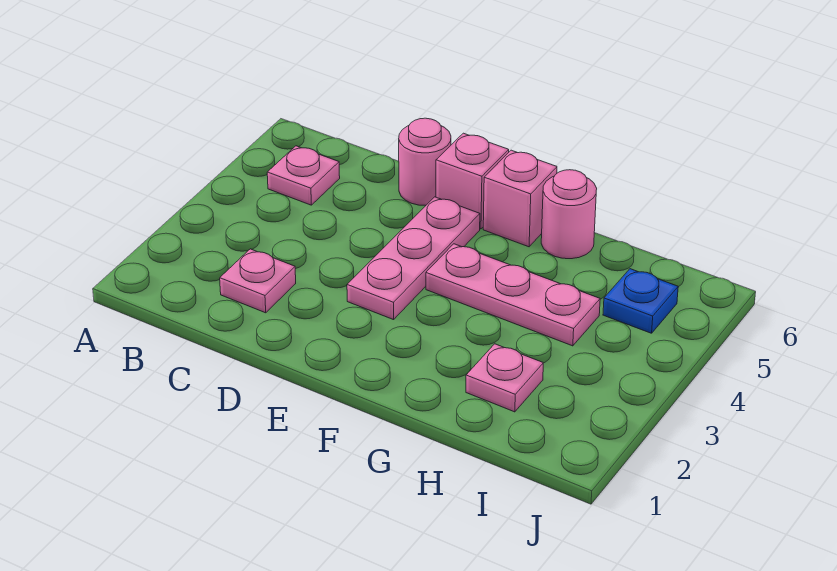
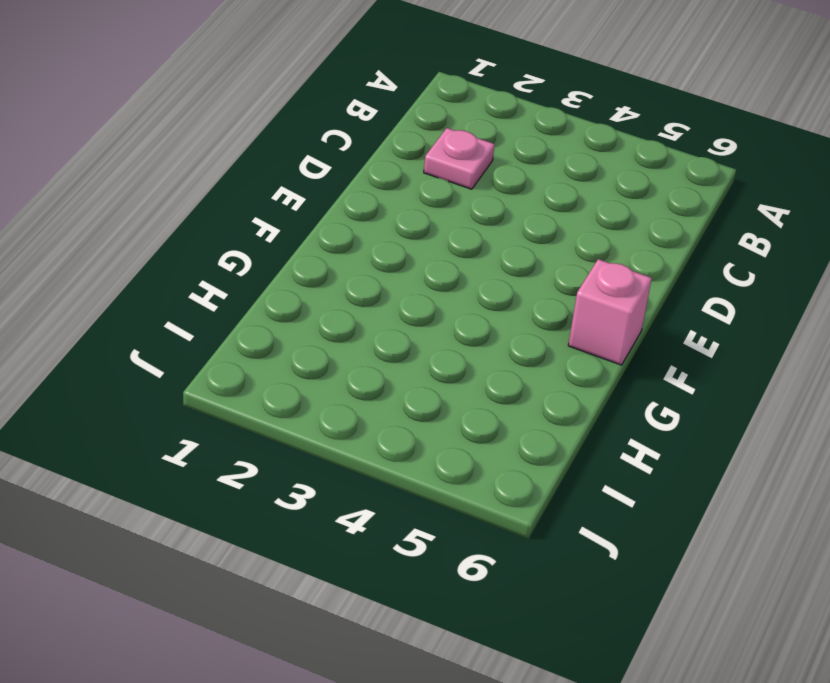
none -> pink 1x1 plate [267,146,340,205]
none -> pink 1x1 round brick [399,118,451,205]

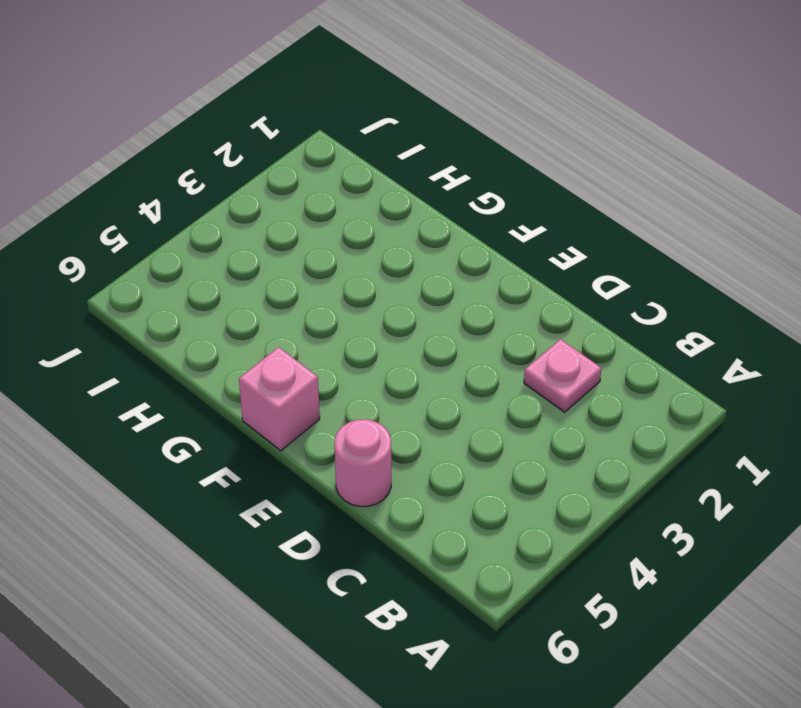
none -> pink 1x1 plate [267,146,340,205]
none -> pink 1x3 plate [347,197,480,320]

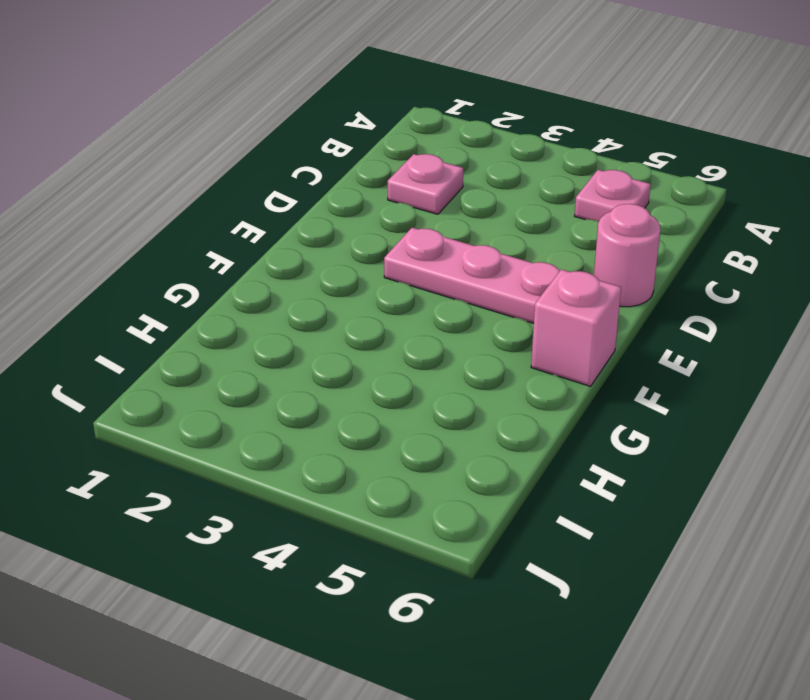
none -> pink 1x1 brick [436,133,509,229]
none -> pink 1x3 plate [426,244,600,346]

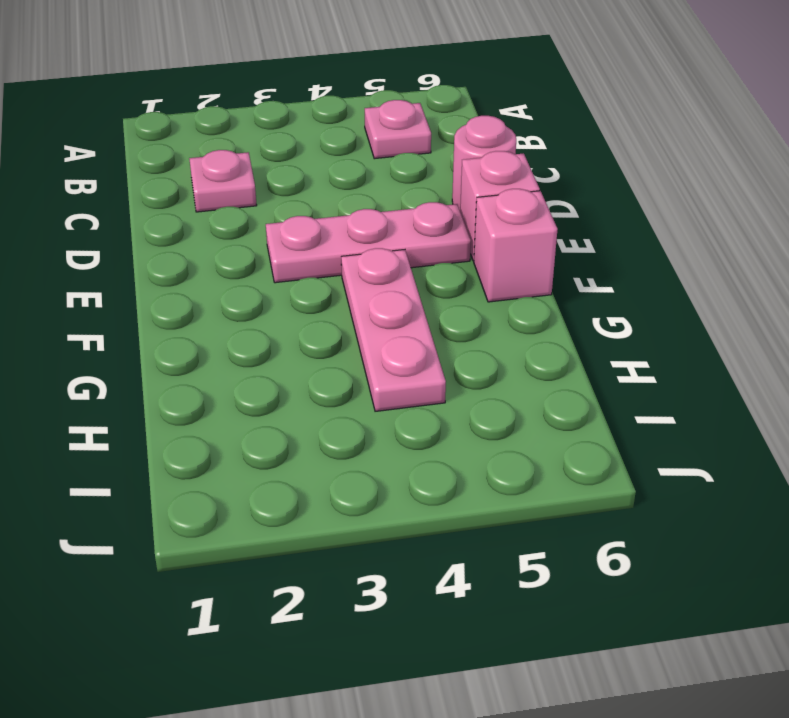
none -> pink 1x1 round brick [541,170,597,259]
none -> pink 1x1 plate [466,344,543,412]

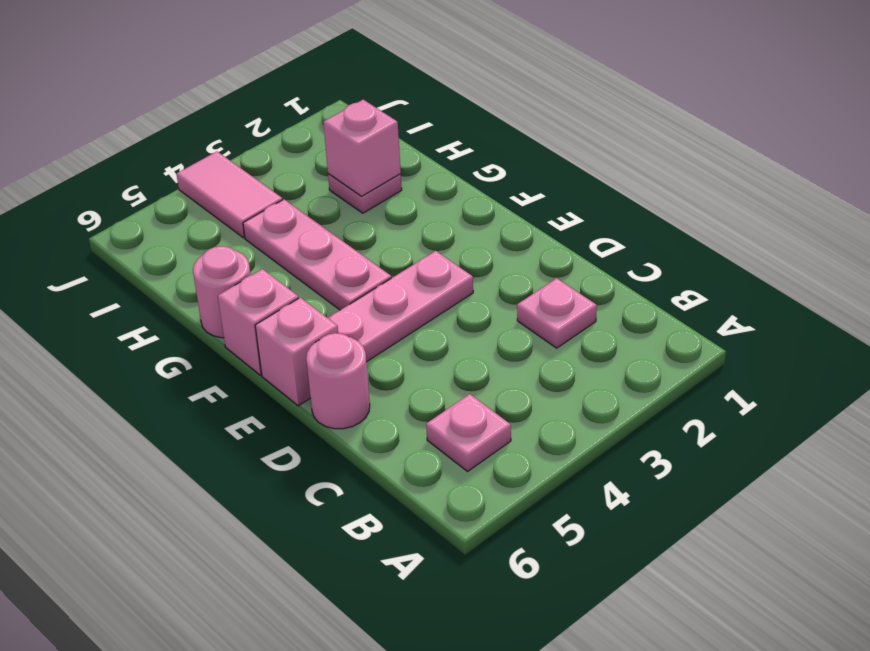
pink 1x1 brick [323,100,401,196] -> none
pink 1x2 tile [177,152,283,238] -> none
none -> blue 1x1 plate [603,269,678,333]

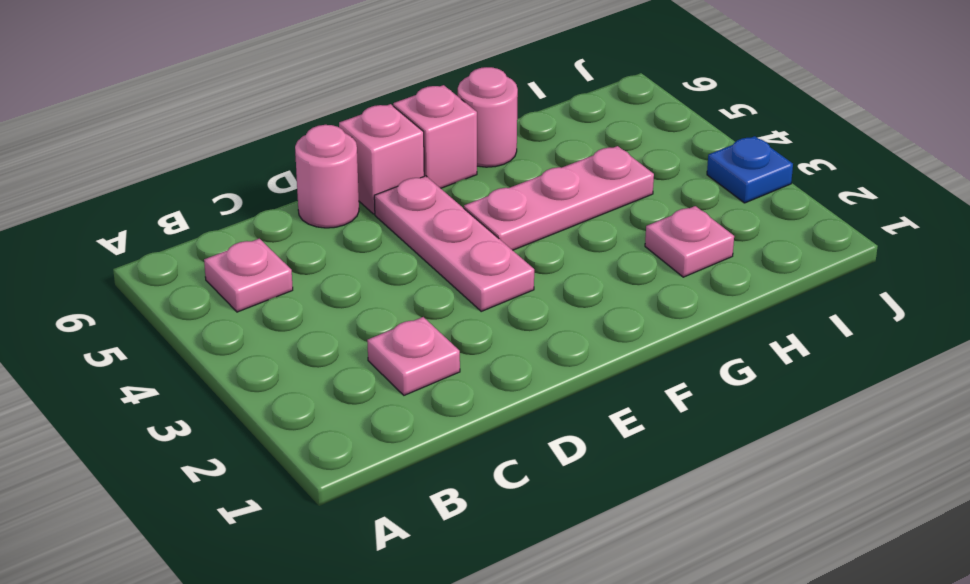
blue 1x1 plate [707,136,793,203] -> blue 1x1 plate moved to [603,269,678,333]

